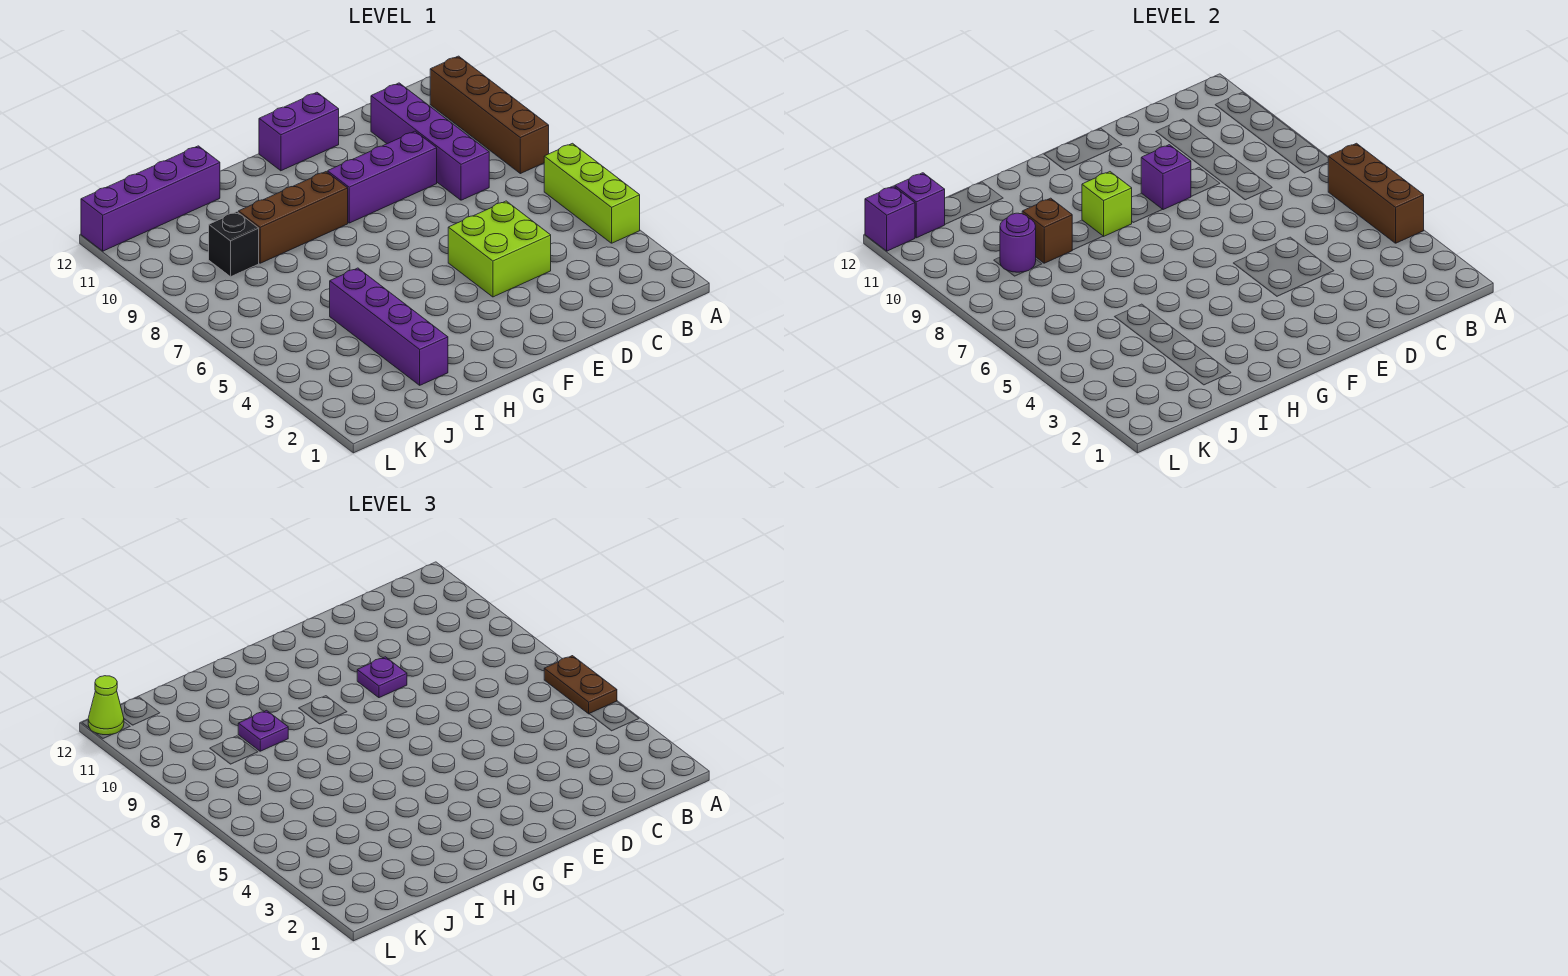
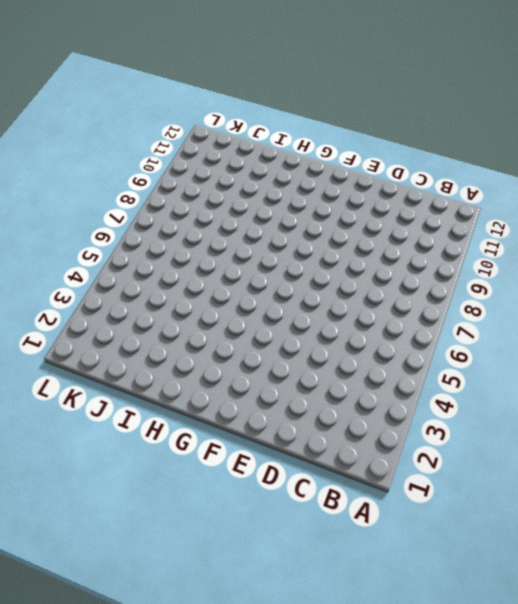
none -> lime 1x3 brick [544,143,640,243]
none -> brown 1x4 brick [430,56,549,174]
none -> purple 1x4 brick [371,83,489,200]

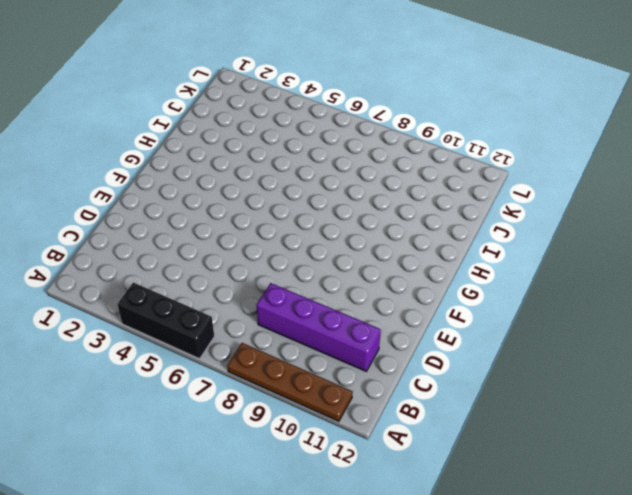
black 1x3 brick [117,282,214,359] -> lime 1x3 brick [544,143,640,243]
brown 1x4 plate [227,343,353,421] -> brown 1x4 brick [430,56,549,174]
none -> lime 2x2 brick [448,201,551,297]
none -> purple 1x3 brick [328,131,437,223]
none -> purple 1x2 brick [259,92,339,171]

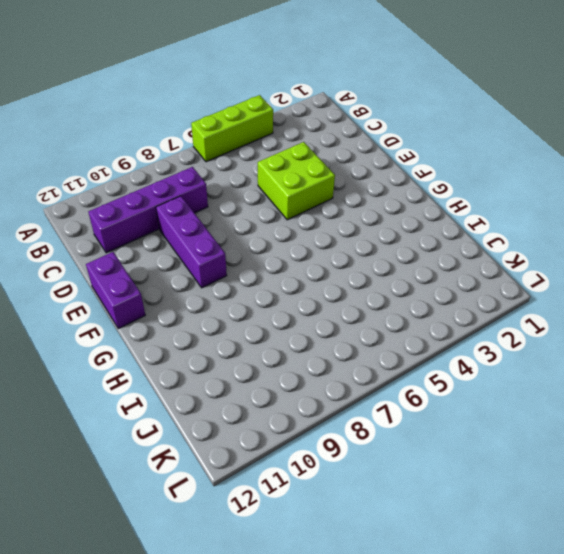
none -> brown 1x4 brick [430,56,549,174]
none -> brown 1x3 brick [238,172,348,263]
none -> purple 1x4 brick [330,268,448,385]

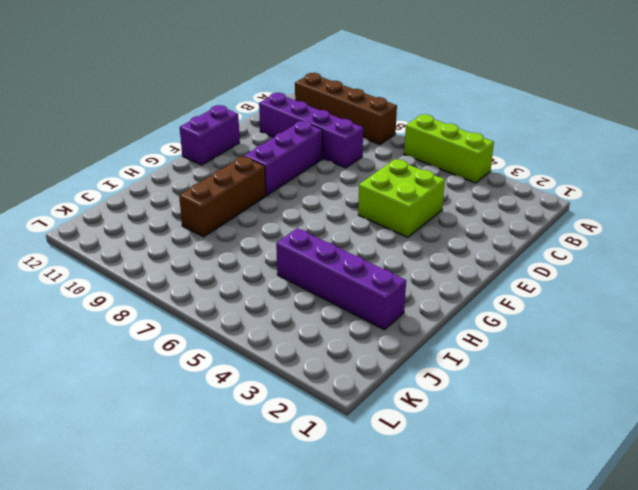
none -> purple 1x4 brick [81,146,220,251]
none -> black 1x1 brick [209,212,259,277]
none -> brown 1x3 brick [1328,143,1424,243]

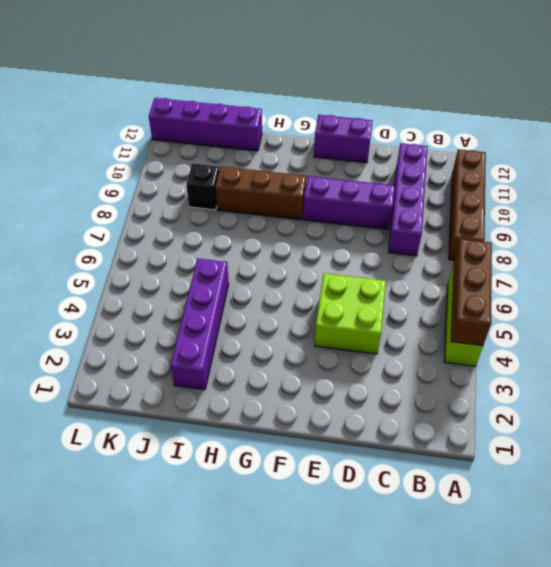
none -> purple 1x1 brick [1141,145,1191,210]
none -> lime 1x1 brick [1082,172,1132,236]
none -> brown 1x1 brick [1022,198,1072,263]

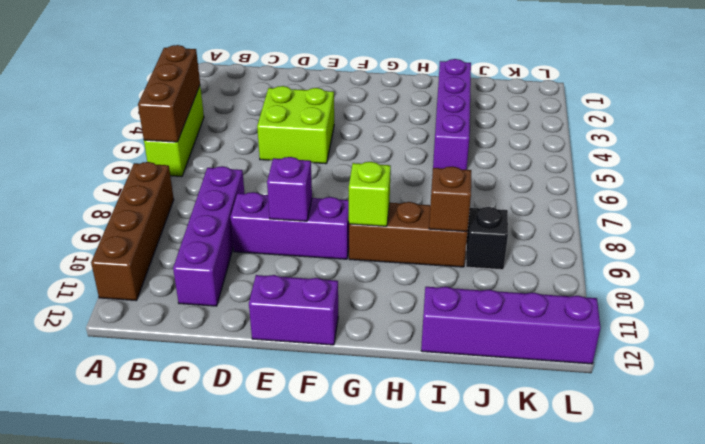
none -> purple 1x1 round brick [1000,213,1036,272]
none -> purple 1x1 brick [895,173,945,238]
none -> purple 1x1 brick [865,186,915,251]

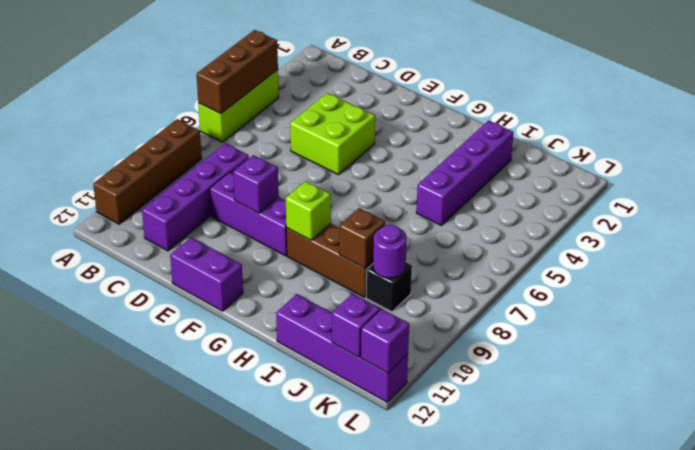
none -> brown 1x2 plate [544,656,617,714]
none -> purple 1x1 plate [357,657,407,698]
none -> purple 1x1 plate [238,710,288,751]

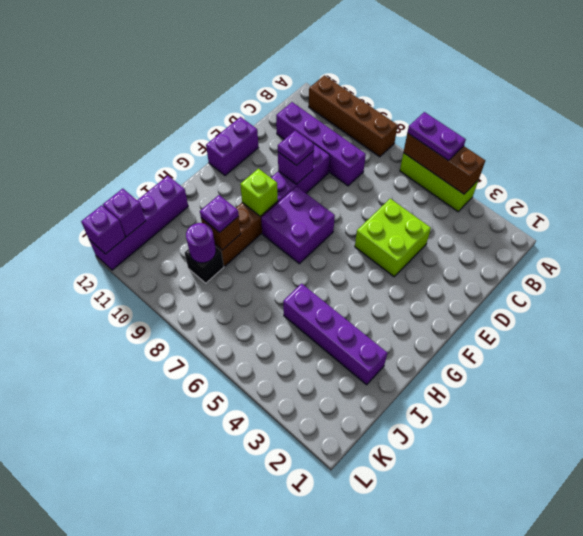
purple 1x2 plate [407,112,466,160] -> brown 1x2 plate [544,656,617,714]
purple 2x2 brick [261,186,335,264] -> none
none -> lime 1x1 cone [88,676,124,735]

